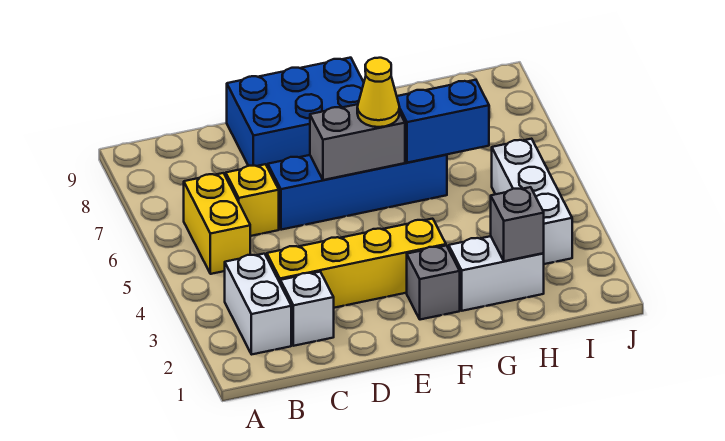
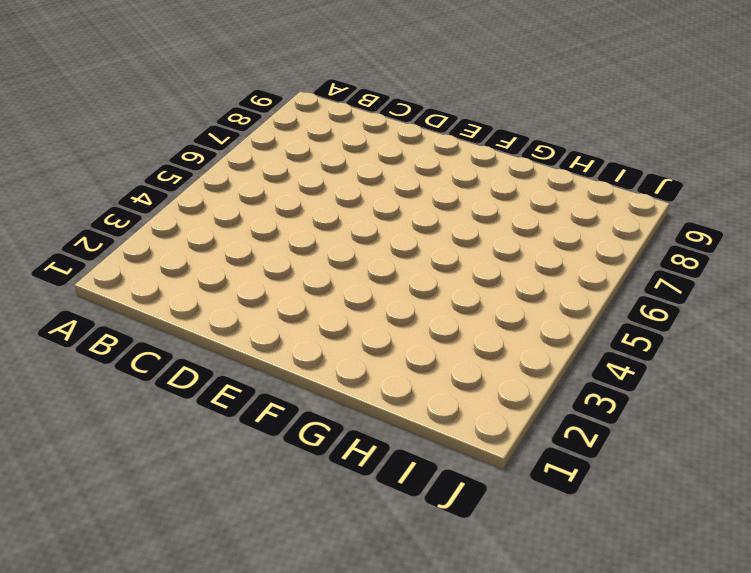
none -> white 1x2 brick [225,254,291,354]
none -> yellow 1x2 brick [184,173,250,274]
none -> white 1x1 brick [280,272,334,346]

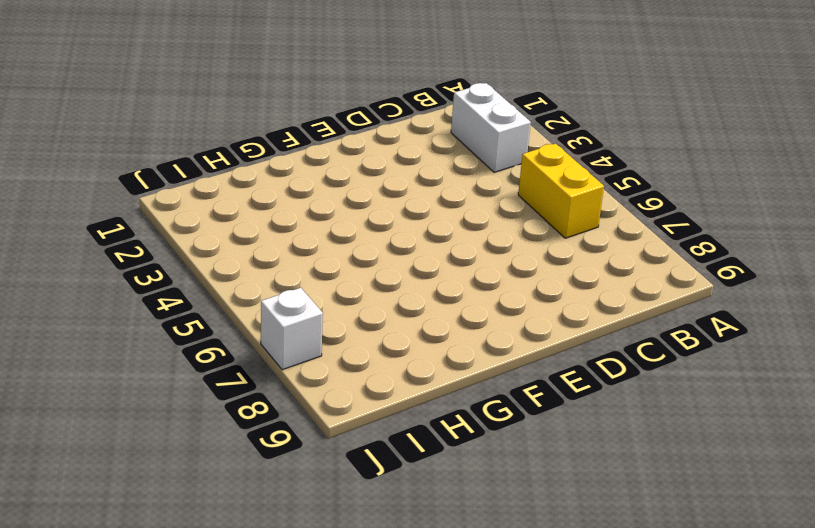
white 1x1 brick [261,288,323,370] -> white 1x1 brick moved to [280,272,334,346]
none -> yellow 1x4 brick [267,219,446,308]
none -> yellow 1x1 brick [226,164,279,236]
none -> blue 1x4 brick [268,155,447,230]

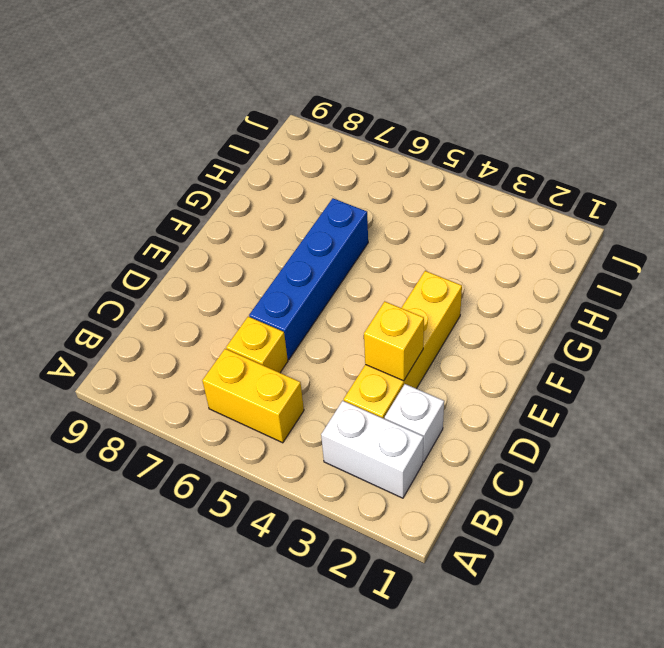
yellow 1x1 brick [364,302,424,381] -> none
none -> blue 2x3 brick [227,58,364,167]
none -> grey 1x1 brick [407,246,460,320]
none -> white 1x2 brick [449,236,544,311]

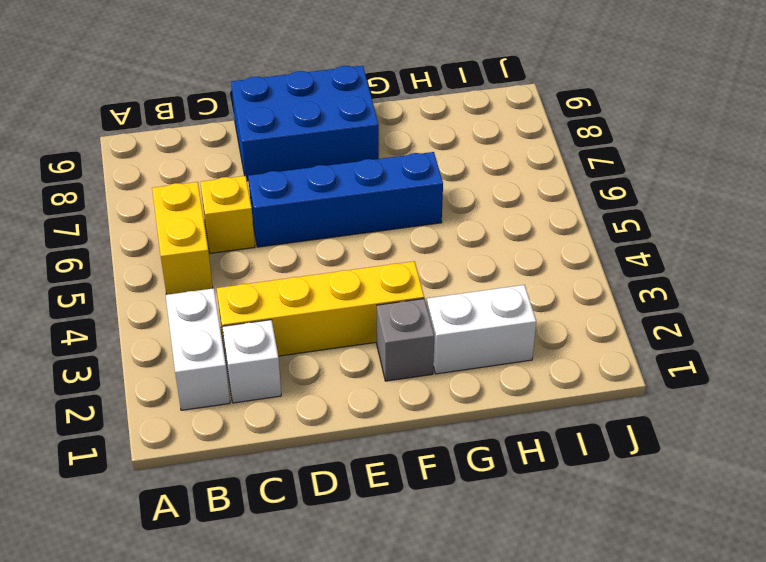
none -> white 1x3 brick [492,139,572,264]
none -> grey 1x2 brick [310,104,405,180]
none -> blue 1x2 brick [397,80,489,163]

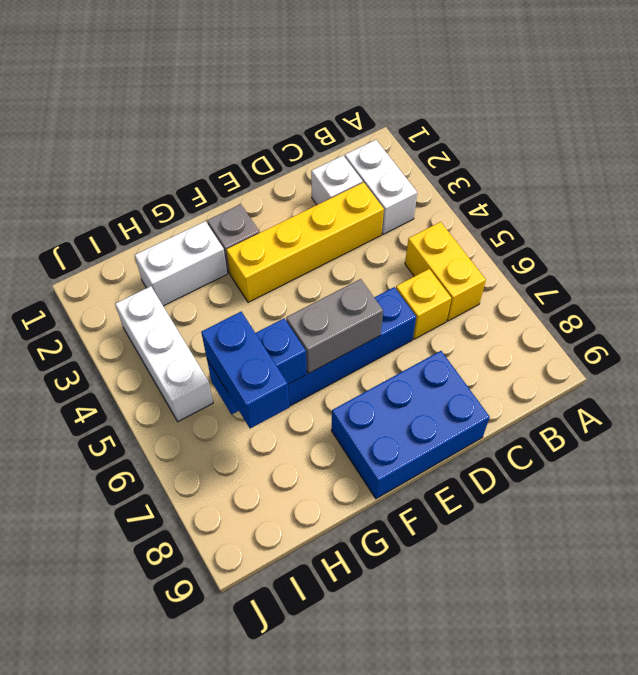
blue 1x2 brick [201,312,289,428] -> none
none -> grey 1x1 brick [491,187,544,261]
none -> yellow 1x1 cone [357,58,400,127]

